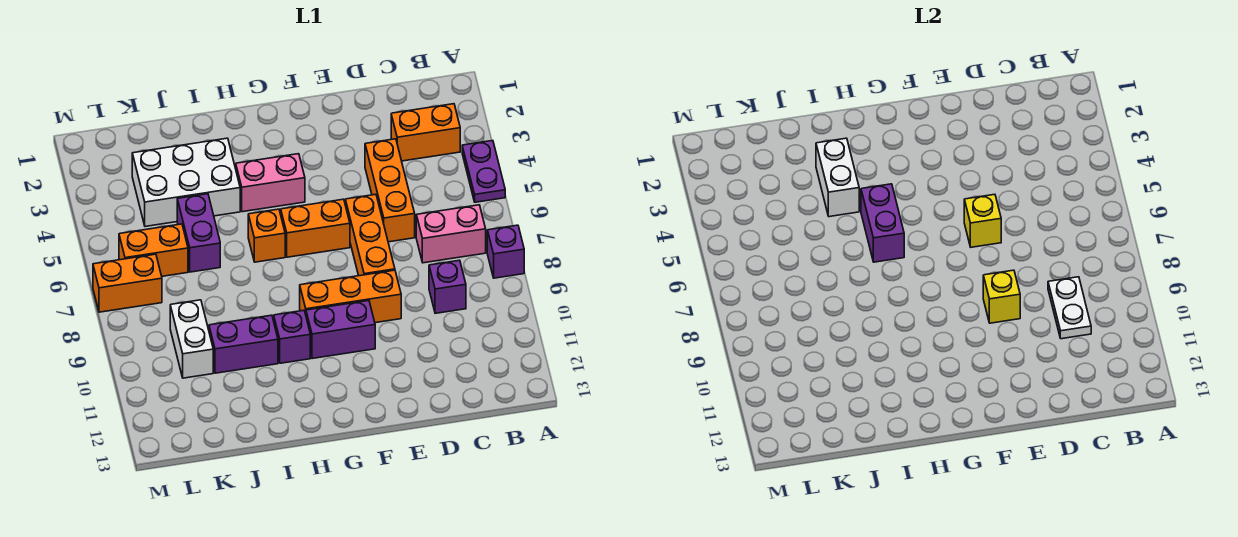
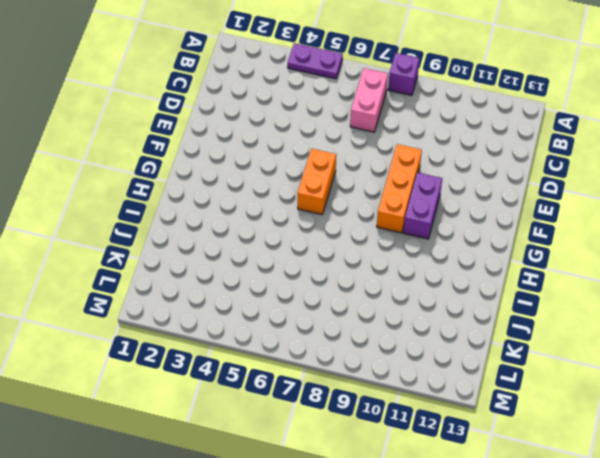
none -> orange 1x2 brick [391,104,460,161]
none -> purple 1x1 brick [429,260,466,313]
none -> orange 1x3 brick [365,139,415,242]

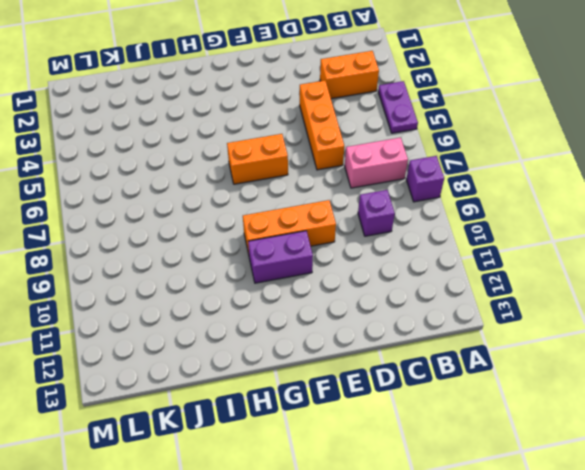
none -> orange 1x3 brick [345,194,395,276]
none -> pink 1x2 brick [236,154,305,212]
none -> orange 1x1 brick [248,209,285,262]

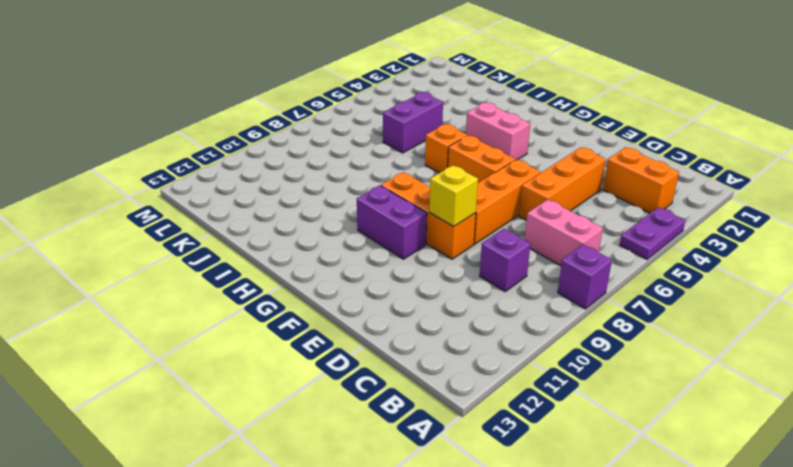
none -> purple 1x1 brick [274,310,310,363]
none -> white 2x3 brick [132,138,240,226]
none -> purple 1x2 brick [209,315,278,373]

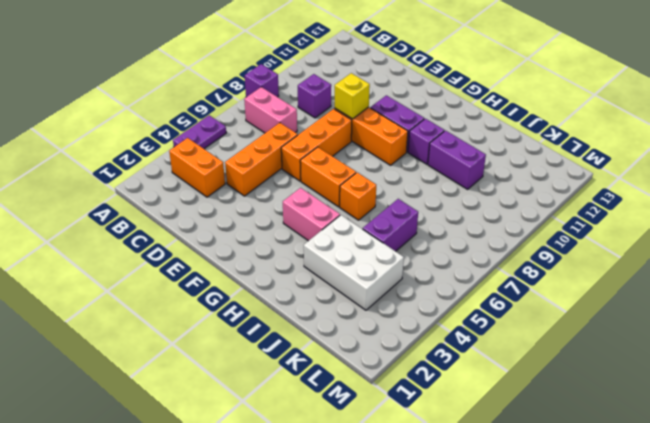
none -> orange 1x2 brick [119,224,188,276]
none -> white 1x2 brick [170,300,213,378]
none -> orange 1x2 brick [93,254,162,312]

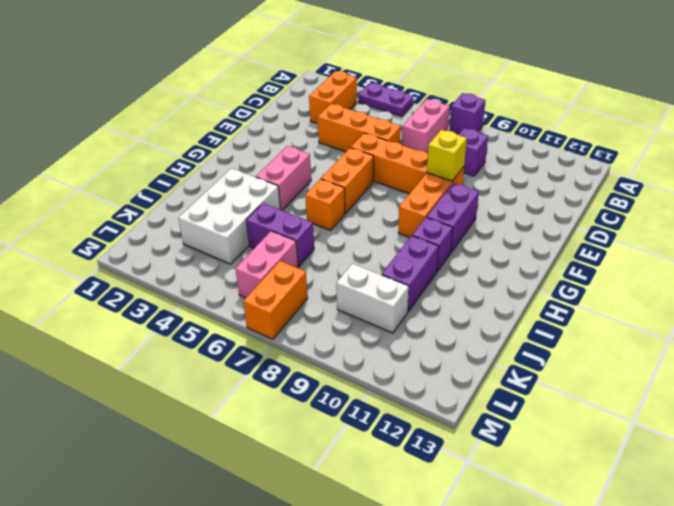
pink 1x2 brick [236,231,298,298] -> orange 1x2 brick [119,224,188,276]
none -> white 1x2 plate [1048,277,1091,339]
none -> yellow 1x1 brick [964,194,1001,247]
none -> purple 1x2 brick [861,184,904,262]

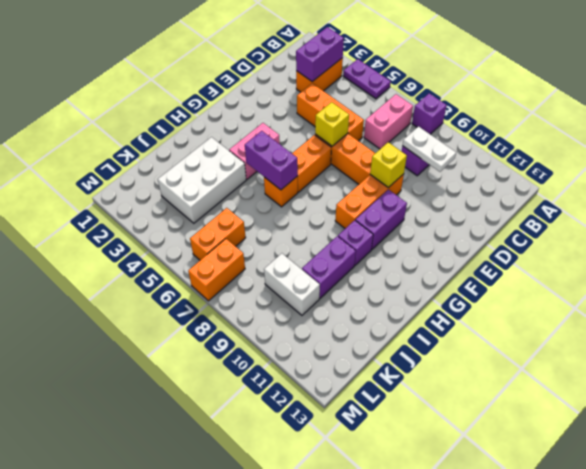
purple 1x2 brick [296,27,344,82] -> purple 1x2 brick turned to [177,194,220,272]
none -> white 1x2 brick [816,138,859,217]

